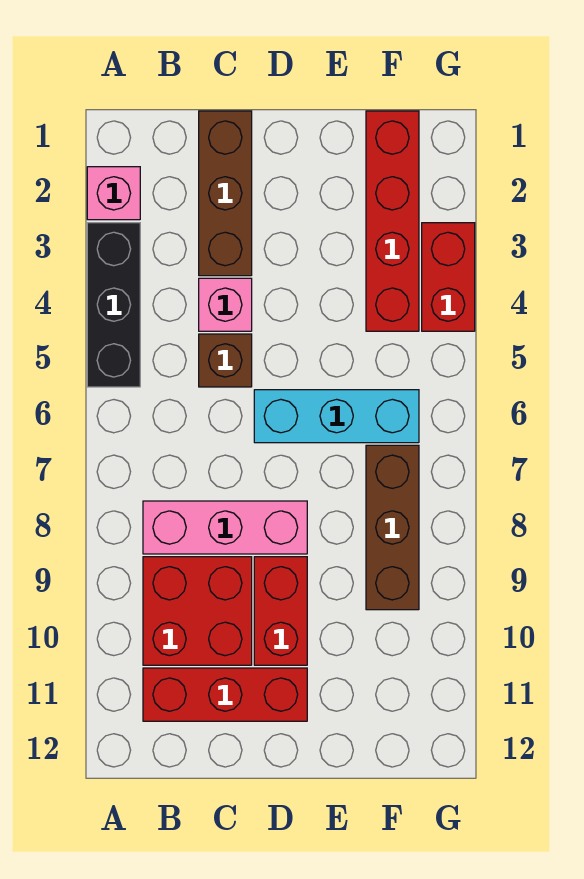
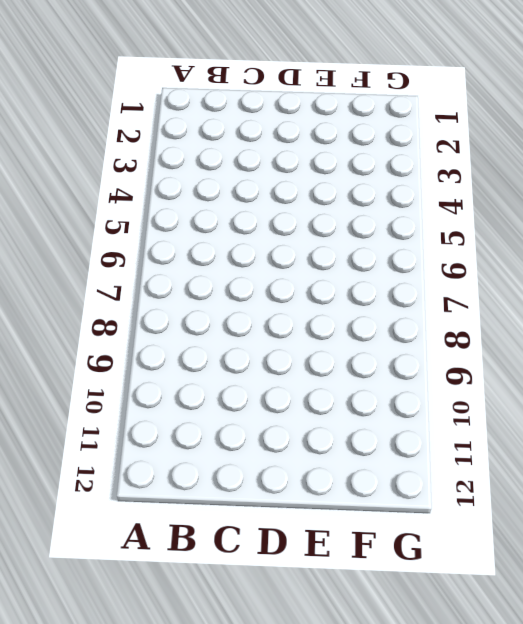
none -> pink 1x1 brick [87,167,140,220]
none -> black 1x3 brick [87,223,140,387]
none -> pink 1x3 brick [143,501,307,554]

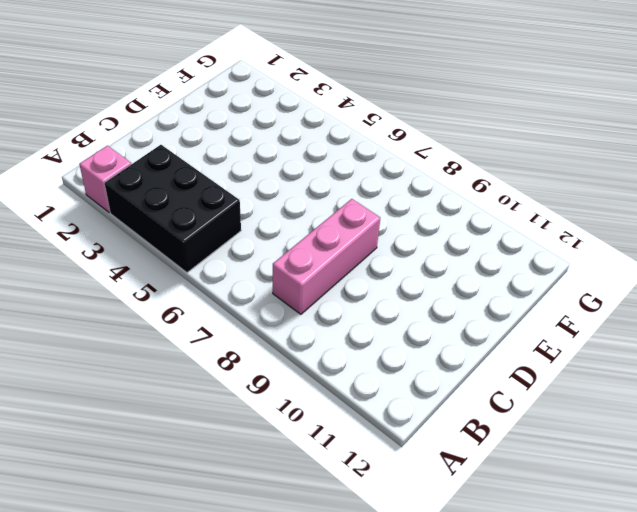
black 2x3 brick [104,145,241,273] -> black 1x3 brick [87,223,140,387]
none -> red 2x2 brick [143,557,252,665]
none -> red 1x3 brick [143,668,307,721]
none -> brown 1x3 brick [199,111,252,276]

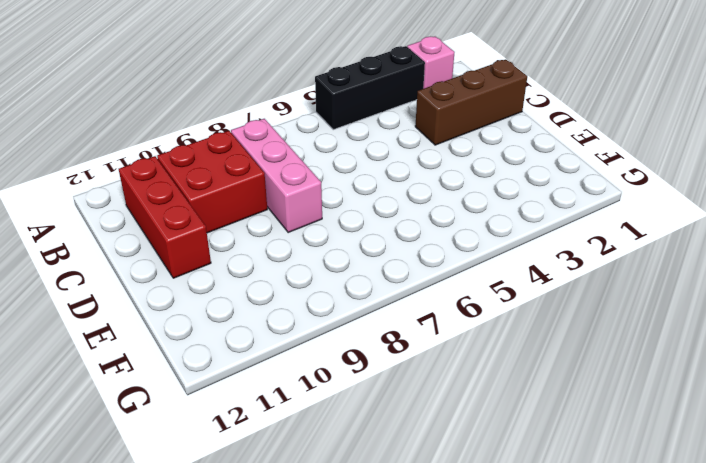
none -> pink 1x1 brick [199,278,252,331]
none -> brown 1x1 brick [199,334,252,387]
none -> cyan 1x3 brick [254,390,419,443]

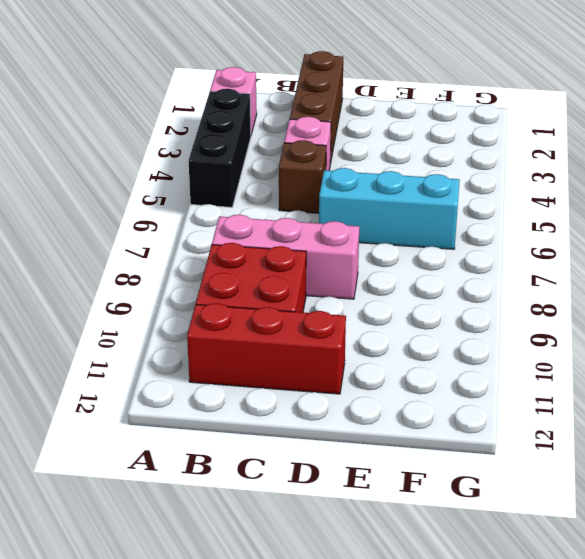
none -> red 1x2 brick [254,557,307,665]
none -> red 1x4 brick [366,111,419,331]
none -> brown 1x3 brick [366,445,419,610]

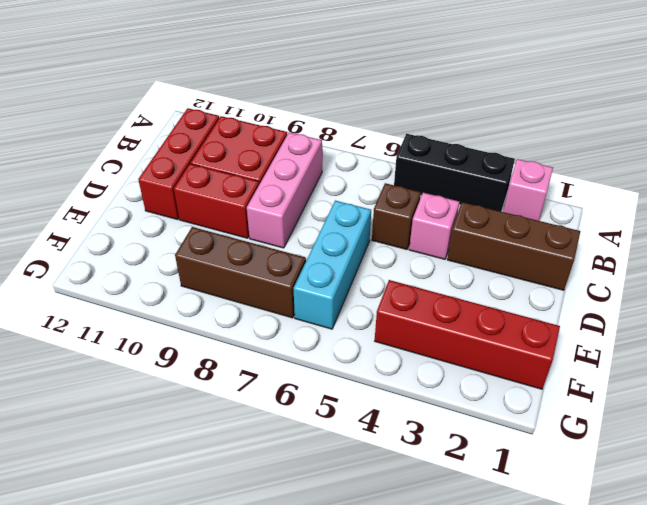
none -> red 1x2 brick [422,223,475,331]

